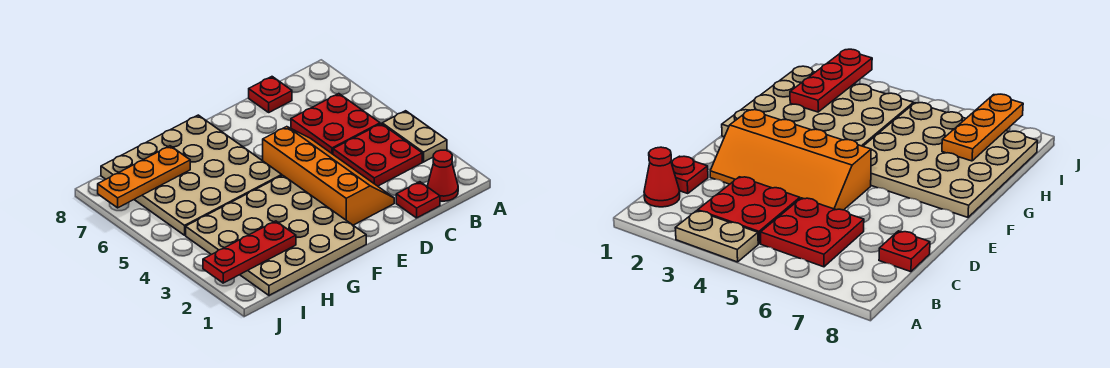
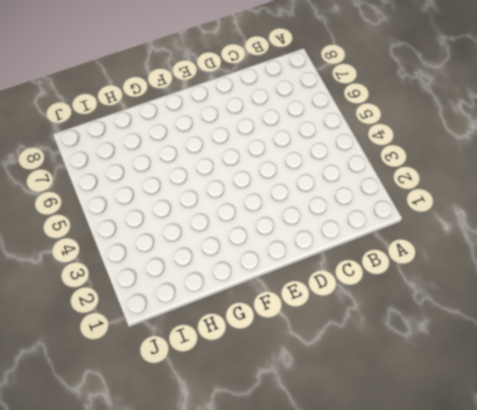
none -> tan 1x2 plate [382,111,447,162]
none -> red 1x1 cone [428,150,458,201]

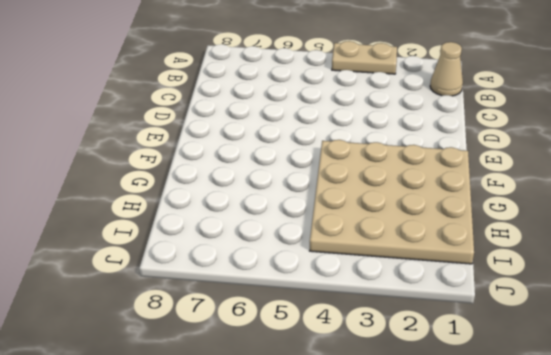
tan 1x1 cone [430,42,463,96] -> red 1x1 cone [428,150,458,201]
none -> red 2x2 plate [333,124,422,186]
none -> red 2x2 plate [291,94,380,154]

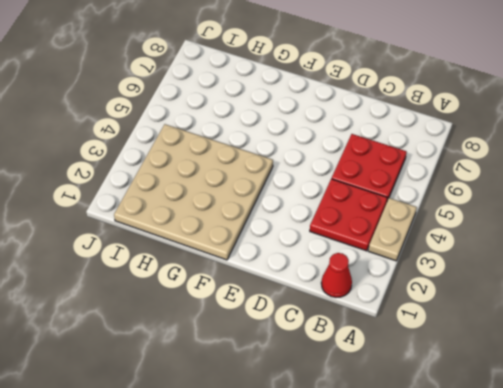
none -> red 1x1 plate [396,182,440,218]
none -> red 1x1 plate [249,77,292,112]

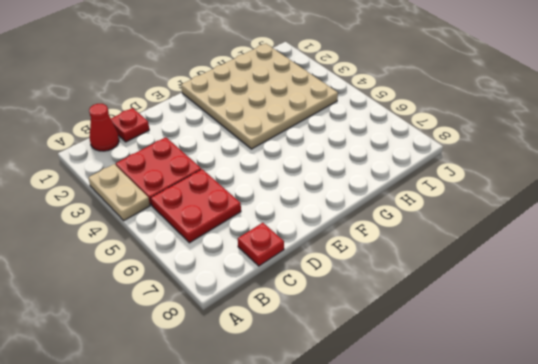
none -> orange 2x4 slope [263,127,394,225]
none -> tan 4x4 plate [101,115,282,235]

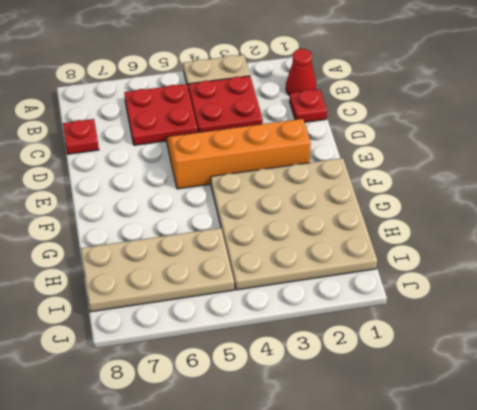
tan 2x4 plate [81,228,234,312] -> tan 4x4 plate [101,115,282,235]
none -> red 1x3 plate [203,221,296,283]
none -> orange 1x3 plate [98,146,190,208]

